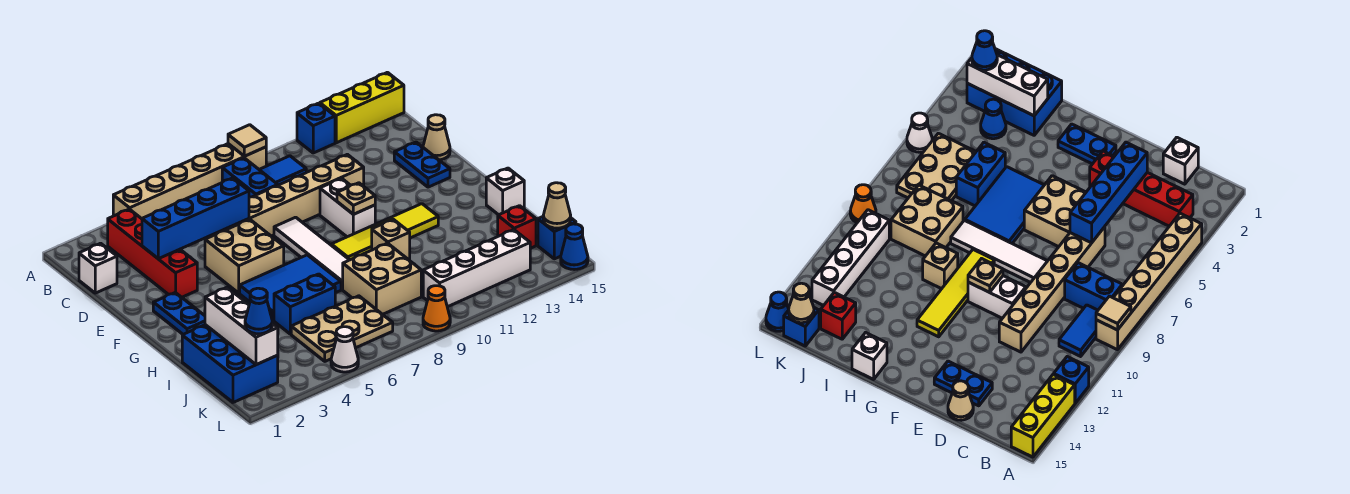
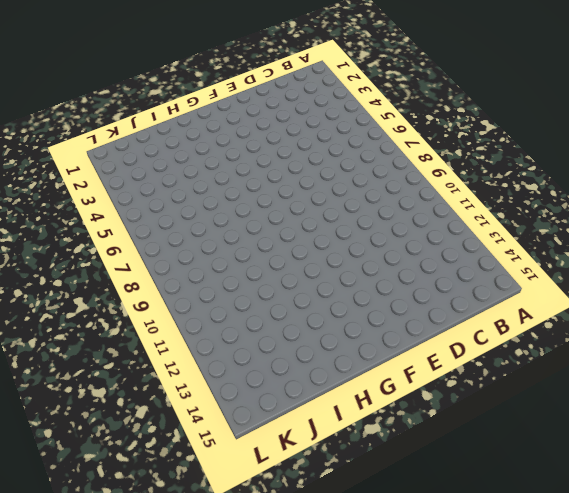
none -> tan 1x6 brick [113,144,266,219]
none -> blue 1x1 brick [297,103,335,153]
none -> yellow 1x3 brick [320,72,404,143]
none -> red 1x4 brick [107,209,197,297]

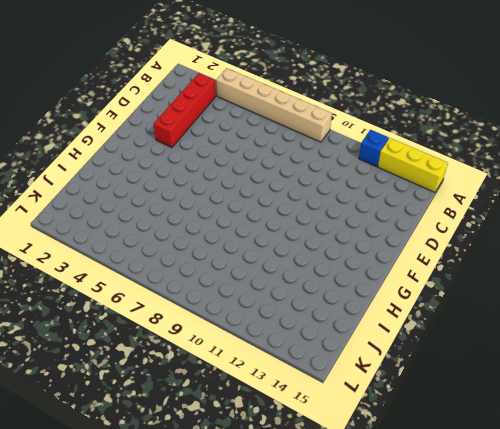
none -> blue 1x2 brick [222,158,278,197]
none -> blue 1x2 tile [259,156,306,185]
none -> white 1x1 brick [79,243,117,293]
none -> tan 1x6 brick [211,154,364,236]

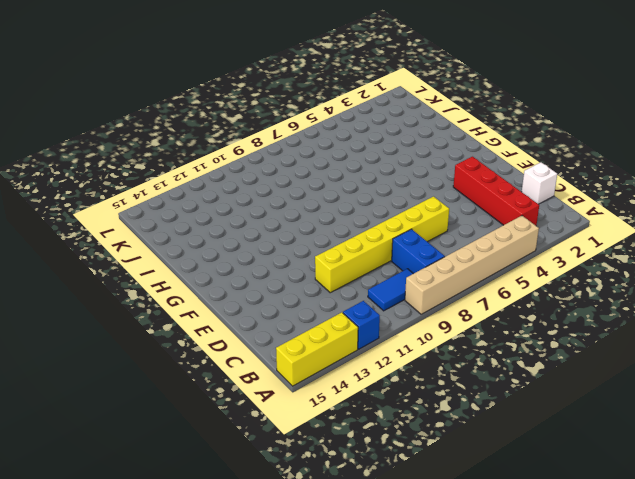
yellow 1x6 brick [315,197,449,293] -> tan 1x6 brick [211,154,364,236]
none -> blue 1x2 plate [394,142,450,187]
none -> tan 1x1 cone [423,115,450,160]
none -> tan 2x2 brick [205,219,284,293]
none -> white 1x4 tile [274,217,349,290]

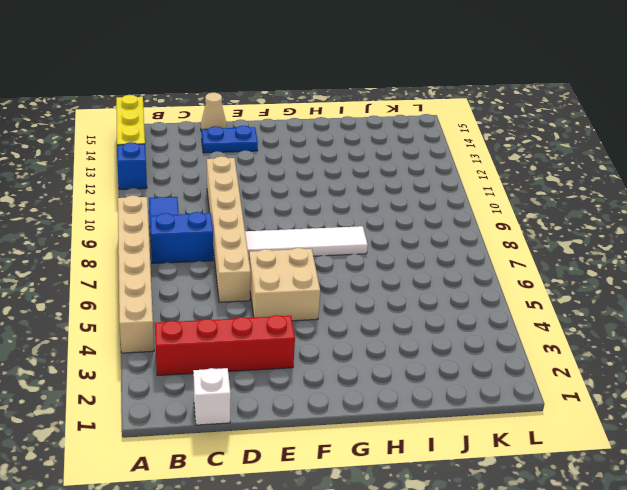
none -> white 1x2 brick [320,178,375,237]
none -> blue 1x2 plate [153,292,205,334]
none -> blue 2x3 tile [240,255,341,321]
none -> yellow 1x4 tile [331,204,438,260]

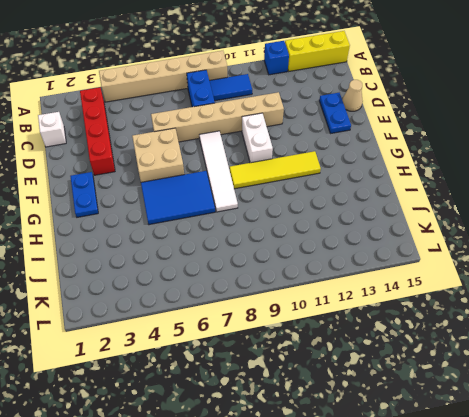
none -> tan 1x1 brick [372,219,410,260]
none -> white 1x1 brick [486,168,524,215]
none -> blue 2x3 brick [182,325,278,402]
none -> blue 1x2 brick [274,274,335,334]

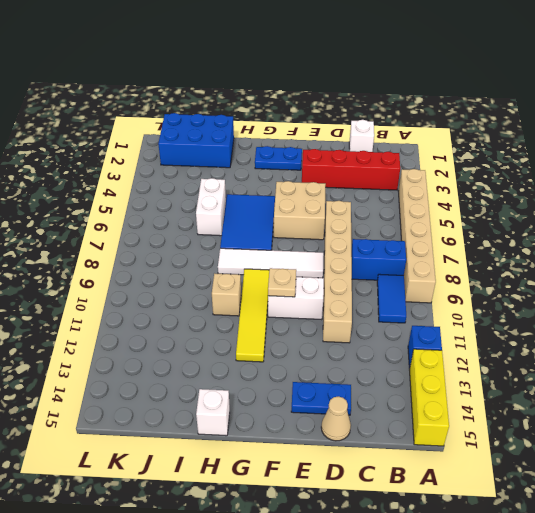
white 1x2 brick [196,178,226,236] -> blue 1x2 brick [274,274,335,334]
none -> tan 2x2 brick [343,243,421,314]
none -> blue 1x1 cone [981,99,1006,139]
none -> tan 2x3 plate [291,296,393,361]
none -> red 1x1 brick [498,206,536,248]

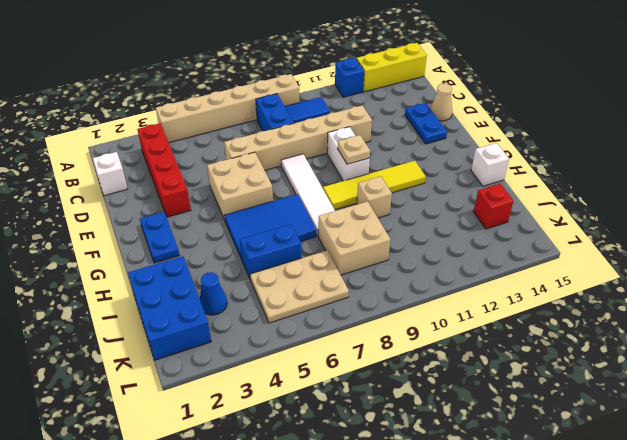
none -> white 1x4 brick [423,230,530,307]
none -> blue 1x1 brick [538,217,576,259]
none -> white 1x1 cone [331,327,358,372]
none -> orange 1x1 cone [423,286,450,331]

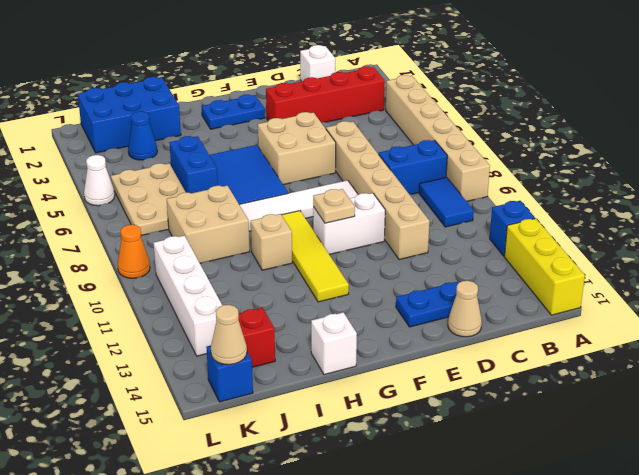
none -> blue 1x1 cone [561,224,588,270]
none -> tan 1x1 tile [228,125,266,156]
none -> blue 1x4 brick [142,178,249,259]
none -> white 1x3 brick [205,287,278,365]

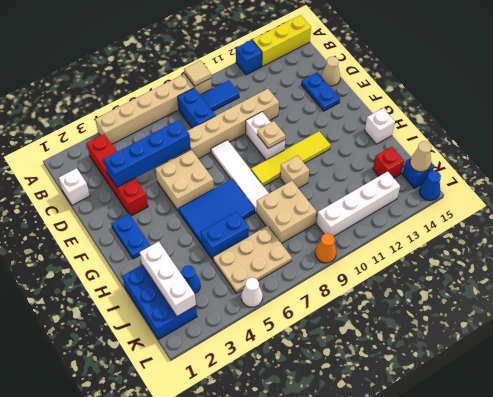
none -> blue 1x1 cone [245,288,272,334]

